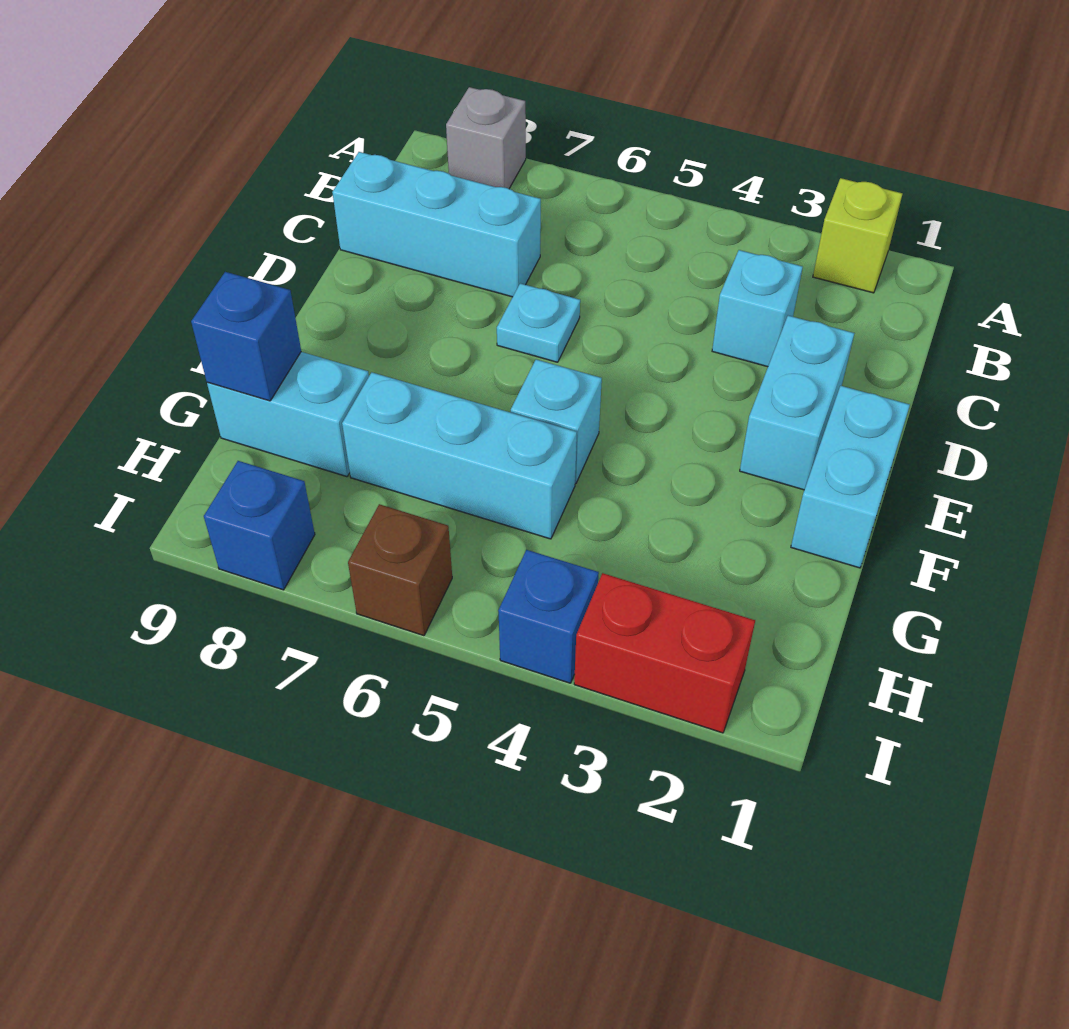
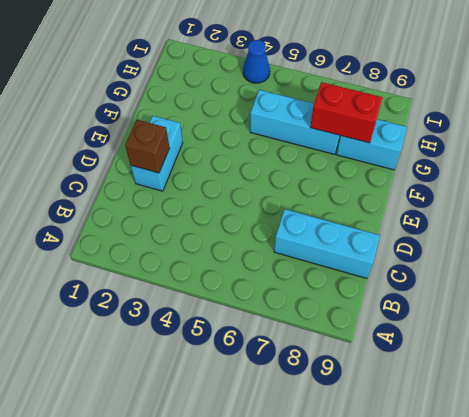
brown 1x1 brick [125,120,169,173] -> brown 1x1 brick moved to [348,504,452,636]
red 1x2 brick [310,82,383,143] -> red 1x2 brick moved to [574,573,755,733]
blue 1x1 cone [243,40,270,83] -> blue 1x1 brick [498,550,599,683]
none -> lime 1x1 brick [813,178,902,293]
none -> grey 1x1 brick [446,87,526,189]
none -> cyan 1x1 brick [712,250,803,367]

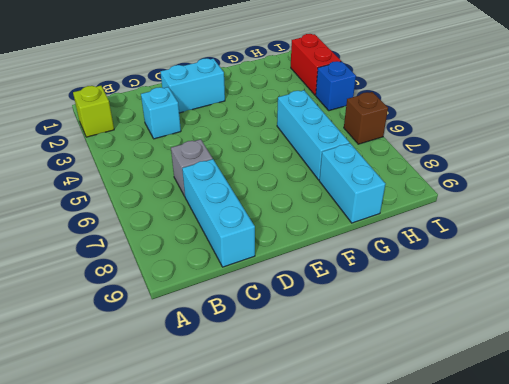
grey 1x1 brick [171,139,213,196] -> grey 1x1 brick moved to [446,87,526,189]
none -> cyan 1x1 plate [497,283,580,362]
none -> cyan 1x2 brick [791,386,910,568]
none -> cyan 1x1 brick [511,359,602,483]

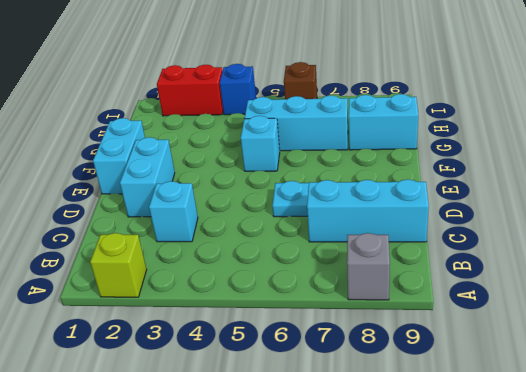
none -> blue 1x1 brick [204,461,315,590]
none -> blue 1x1 brick [191,272,301,401]

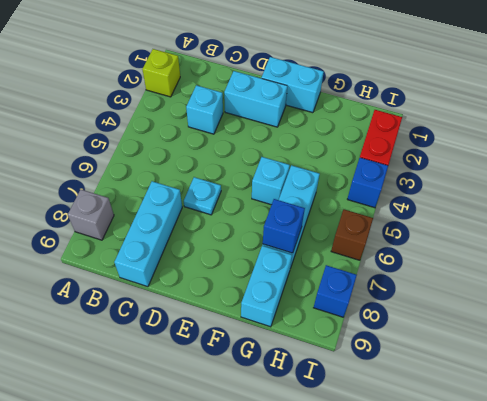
blue 1x1 brick [263,199,305,253] -> blue 1x1 brick moved to [191,272,301,401]

